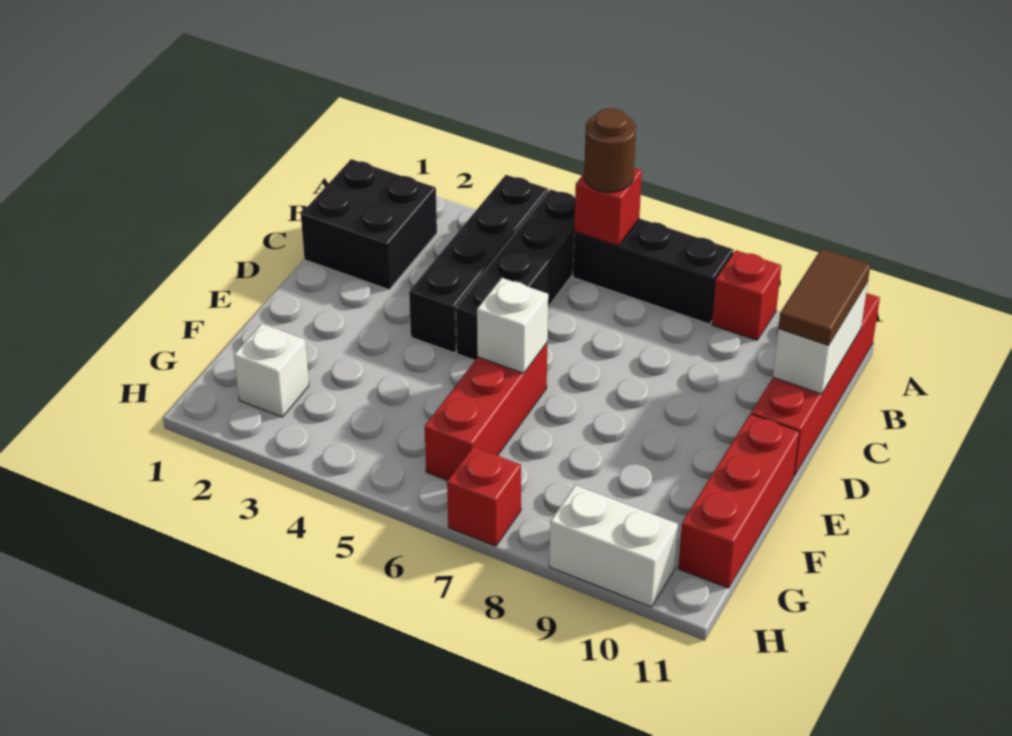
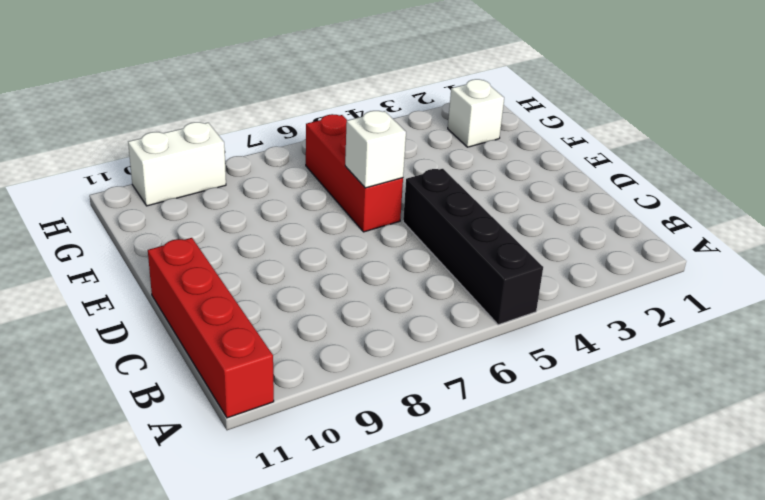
none -> black 1x4 brick [409,175,548,353]
none -> black 1x3 brick [573,218,733,324]
none -> red 1x1 brick [712,250,781,340]

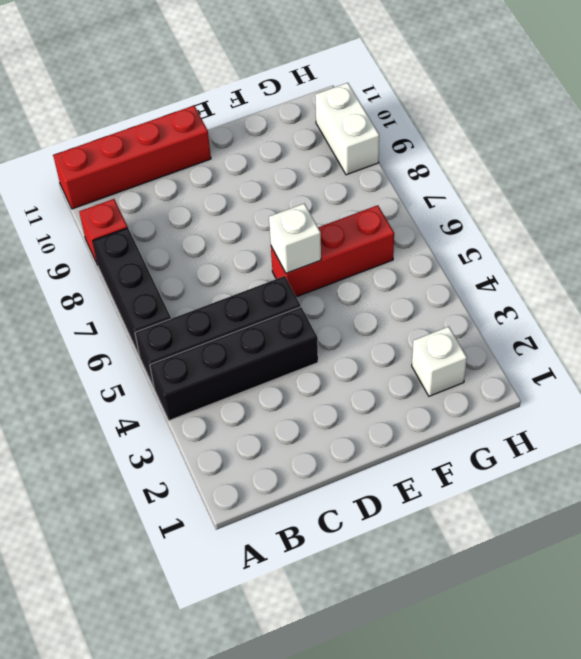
none -> black 2x2 brick [301,159,437,290]
none -> red 1x3 brick [678,414,800,588]
none -> red 1x1 brick [447,447,521,546]

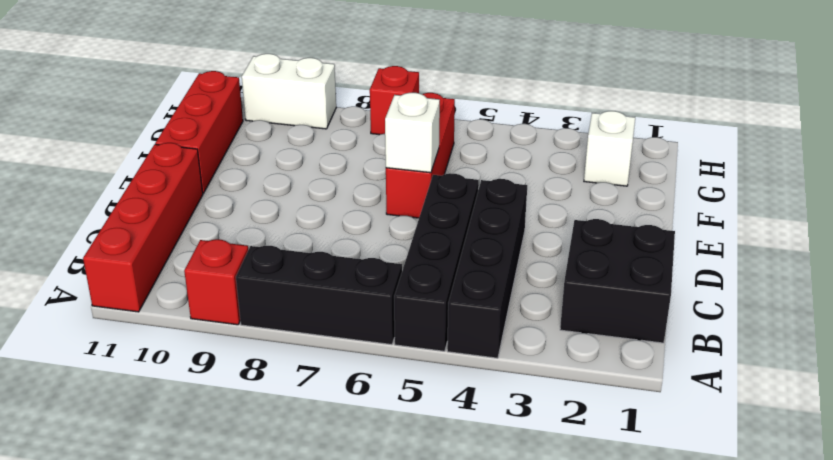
none -> red 1x1 brick [574,168,642,246]
none -> white 1x2 brick [773,282,868,394]
none -> brown 1x1 round brick [584,109,636,192]

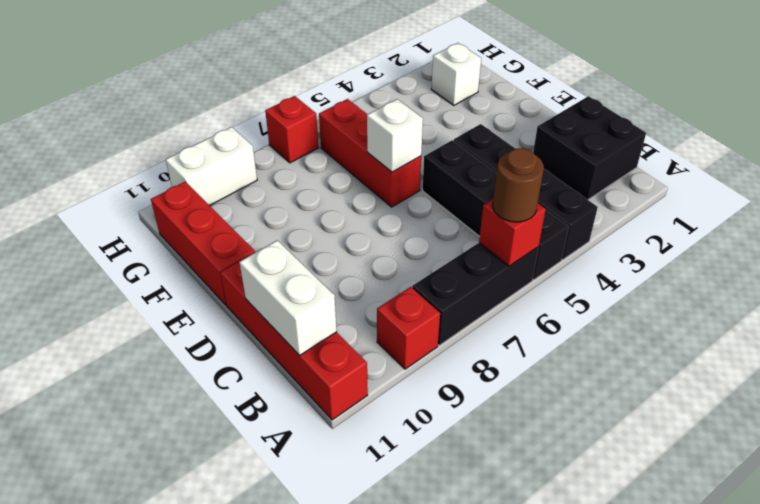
none -> brown 1x2 tile [778,249,870,345]

